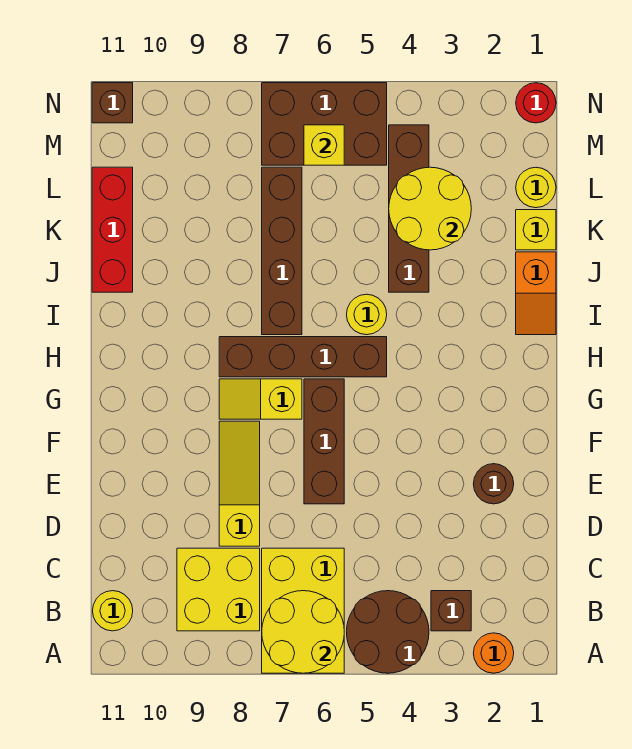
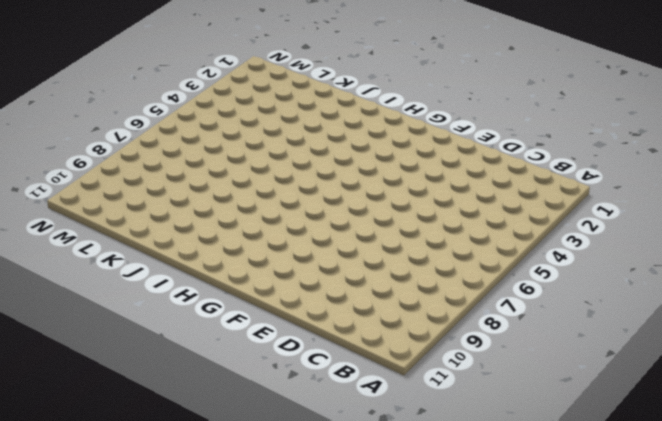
none -> orange 1x1 round brick [473,633,514,673]
none -> brown 2x2 round brick [346,591,429,673]
none -> yellow 2x3 brick [262,548,344,673]

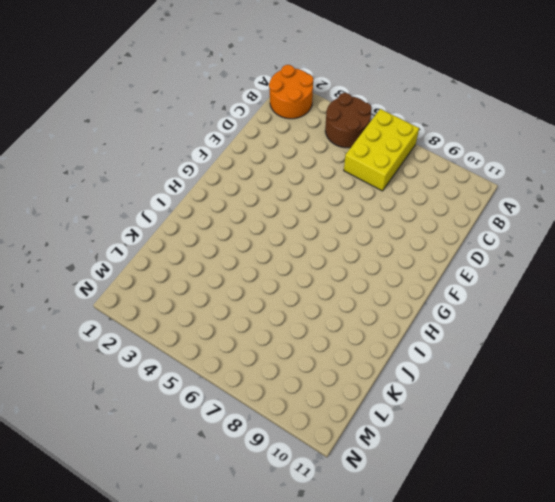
orange 2x2 round brick [269,65,313,119] -> orange 1x1 round brick [473,633,514,673]
none -> brown 1x1 brick [431,591,471,631]
none -> yellow 2x2 brick [177,548,260,631]
none -> yellow 1x1 round brick [93,591,133,631]

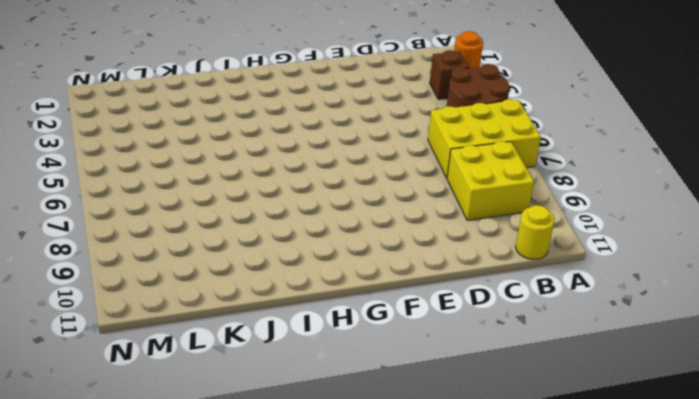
none -> yellow 1x3 slope [219,421,260,546]
none -> brown 1x1 round brick [473,464,514,504]
none -> brown 1x3 brick [304,379,344,504]

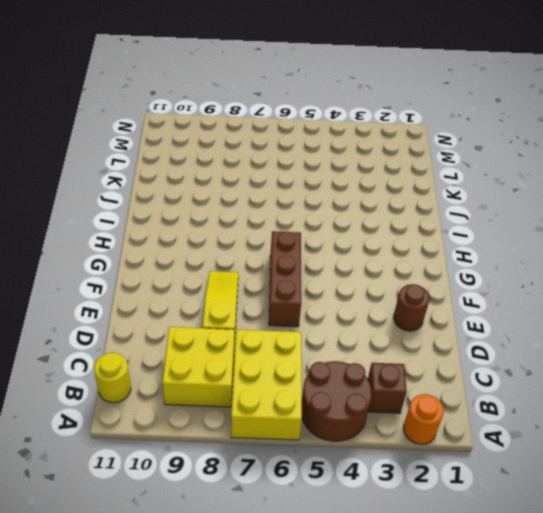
none -> yellow 1x2 slope [219,379,302,419]
none -> brown 1x4 brick [219,337,387,377]
none -> orange 1x2 slope [516,252,556,335]

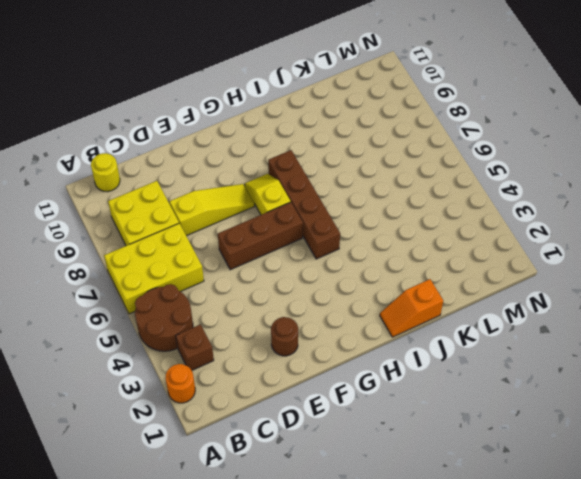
none -> yellow 1x1 round brick [347,294,387,335]
none -> brown 1x4 brick [262,167,302,335]
none -> brown 1x4 brick [389,125,429,292]

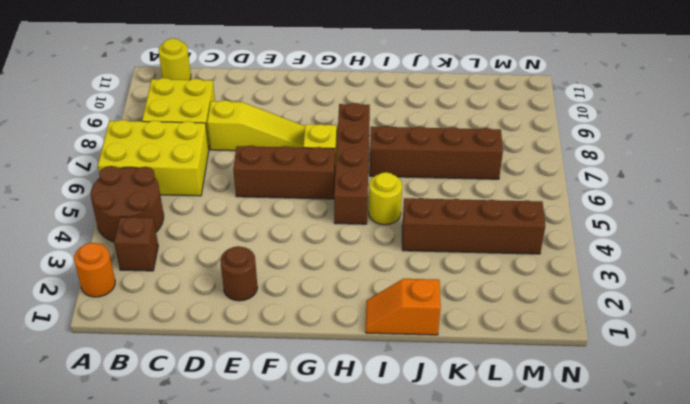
none -> red 1x3 brick [92,167,133,292]
none -> yellow 1x1 brick [516,210,556,250]
none -> yellow 1x1 round brick [516,167,556,208]

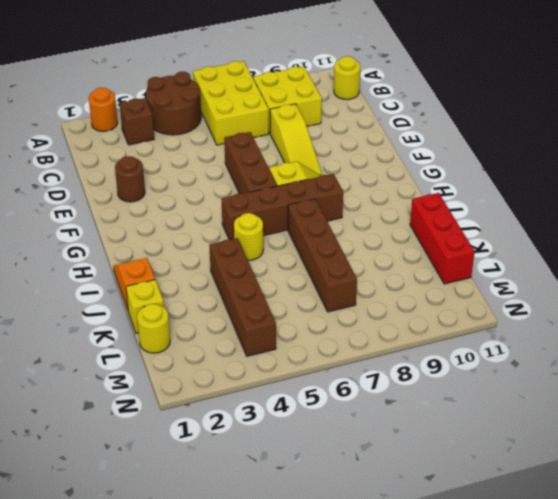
none -> brown 2x3 brick [262,83,387,165]
none -> red 1x1 round brick [516,83,556,123]
none -> brown 1x1 brick [92,83,133,123]

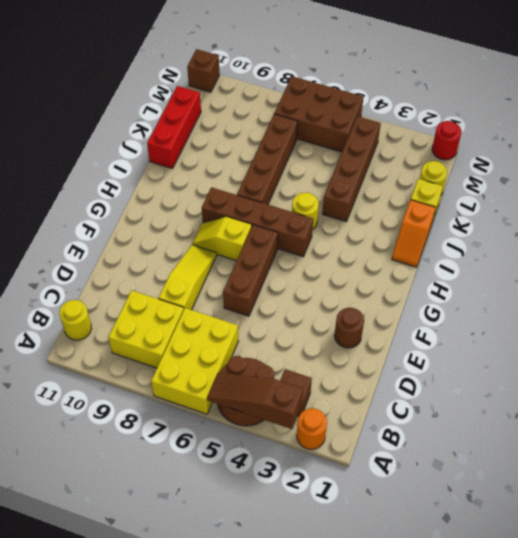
brown 1x3 slope [207,373,303,429] -> none
none -> yellow 2x2 round brick [262,591,344,673]
none -> yellow 2x2 round brick [389,167,471,250]
none -> yellow 1x1 brick [304,125,344,165]

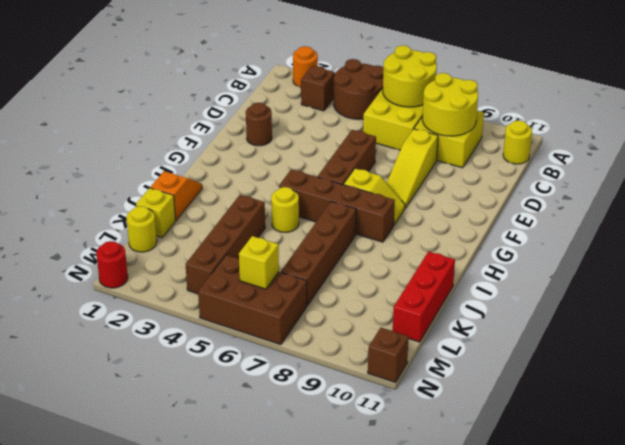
yellow 2x2 round brick [422,73,478,136] -> yellow 2x2 round brick moved to [389,167,471,250]

